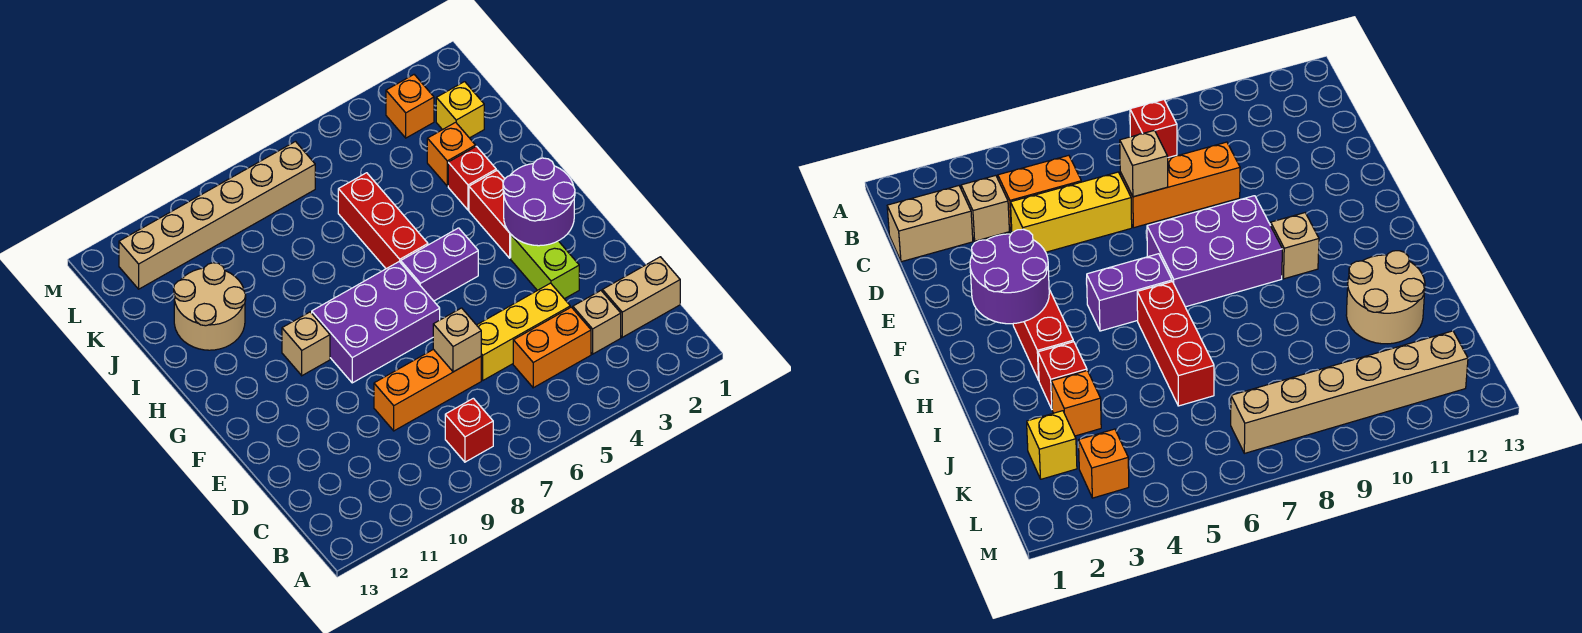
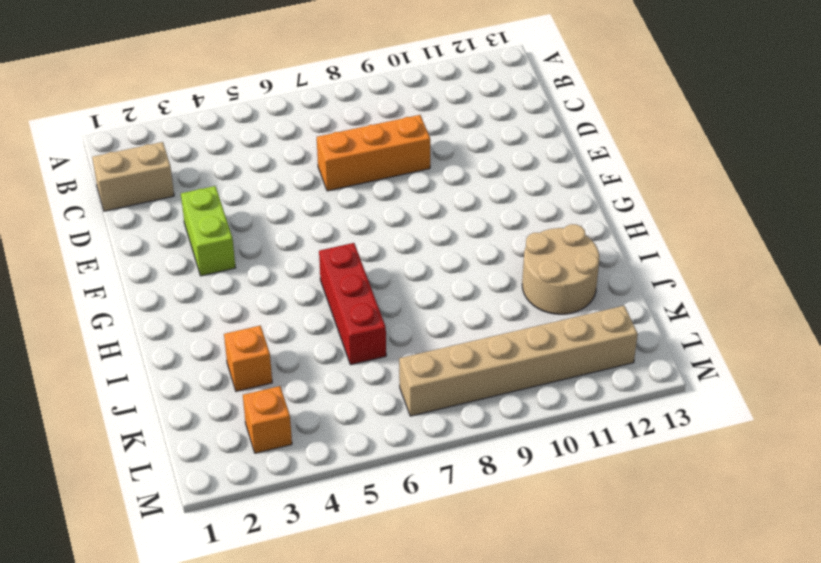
none -> red 1x1 brick [445,398,493,462]
none -> tan 1x1 brick [573,291,621,354]
none -> orange 1x2 brick [513,307,591,388]

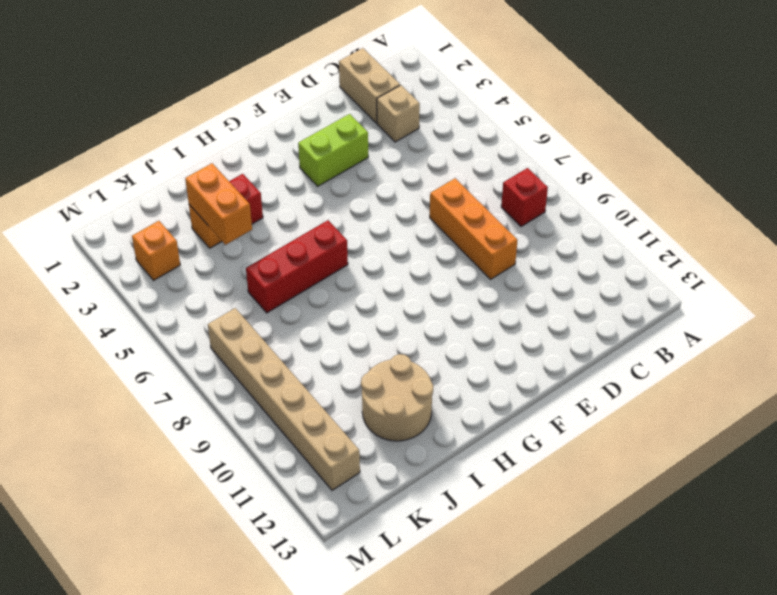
orange 1x2 brick [185,163,252,245] -> orange 1x2 brick moved to [513,307,591,388]
none -> yellow 1x3 brick [477,283,570,380]
none -> purple 2x3 brick [312,262,440,383]
none -> red 1x2 brick [469,171,511,258]

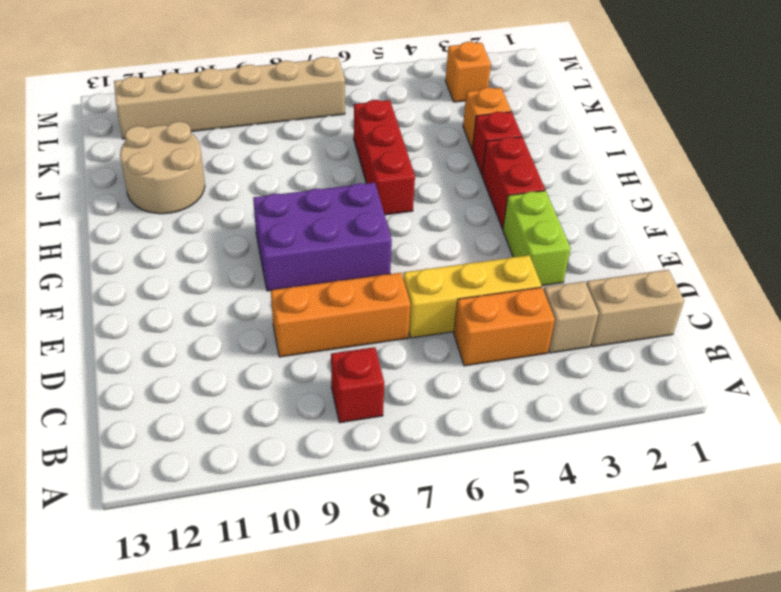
none -> purple 1x2 brick [401,228,478,301]
none -> tan 1x1 brick [282,312,330,376]
none -> yellow 1x1 brick [436,82,484,138]

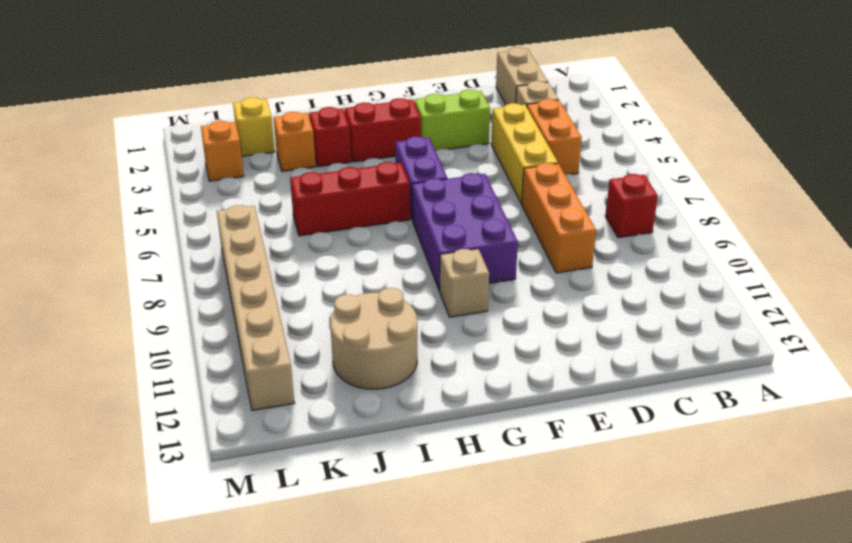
none -> tan 1x1 brick [433,308,481,372]
none -> purple 2x2 round brick [503,158,575,246]

